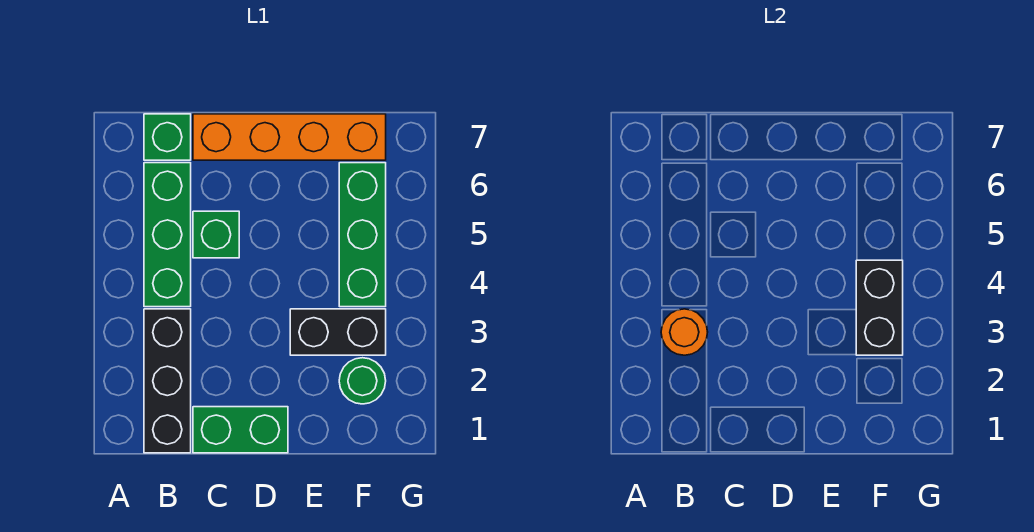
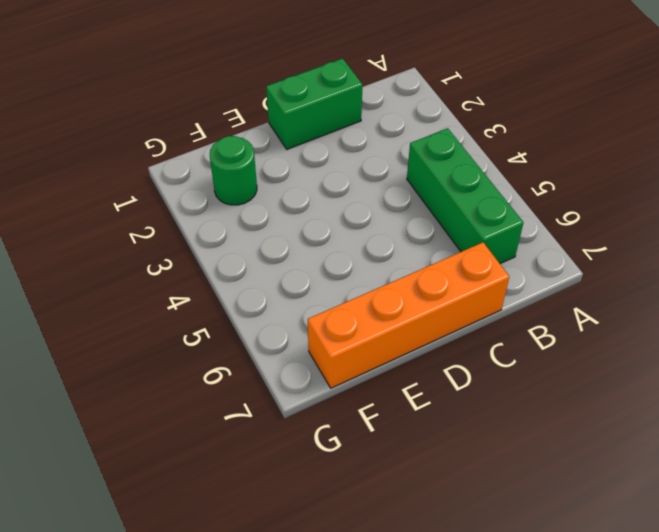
none -> black 1x3 brick [144,309,191,453]
none -> green 1x1 brick [144,114,191,160]

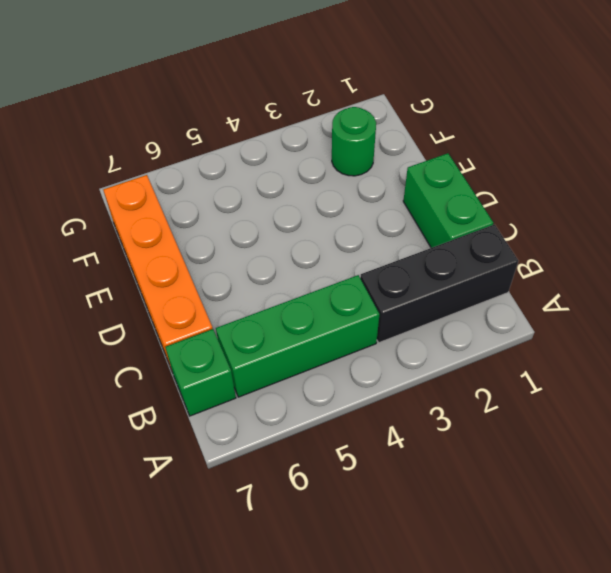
none -> green 1x1 brick [193,211,239,258]
none -> black 1x2 brick [290,309,386,355]

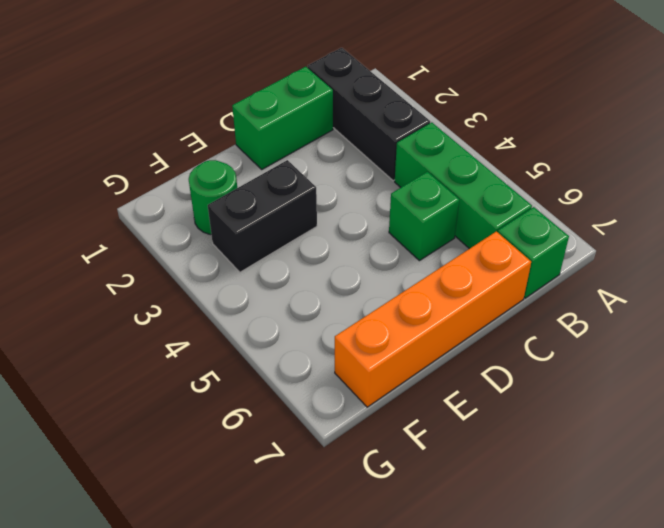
none -> green 1x3 brick [339,163,386,307]
none -> orange 1x1 round brick [661,309,708,355]

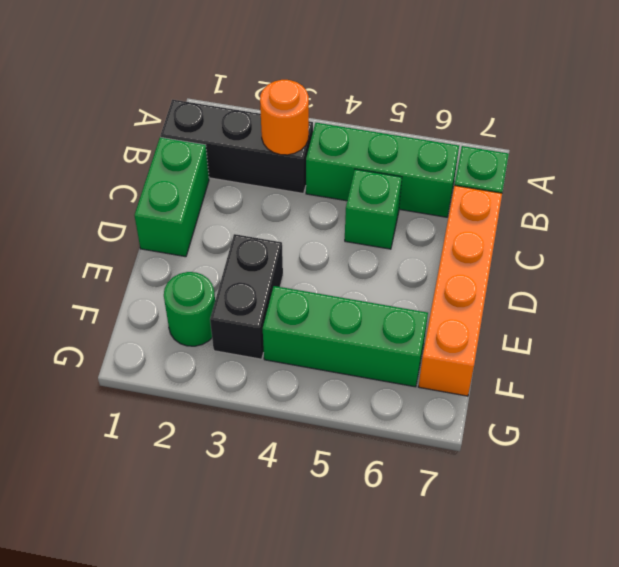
none -> black 1x2 brick [856,260,903,355]

